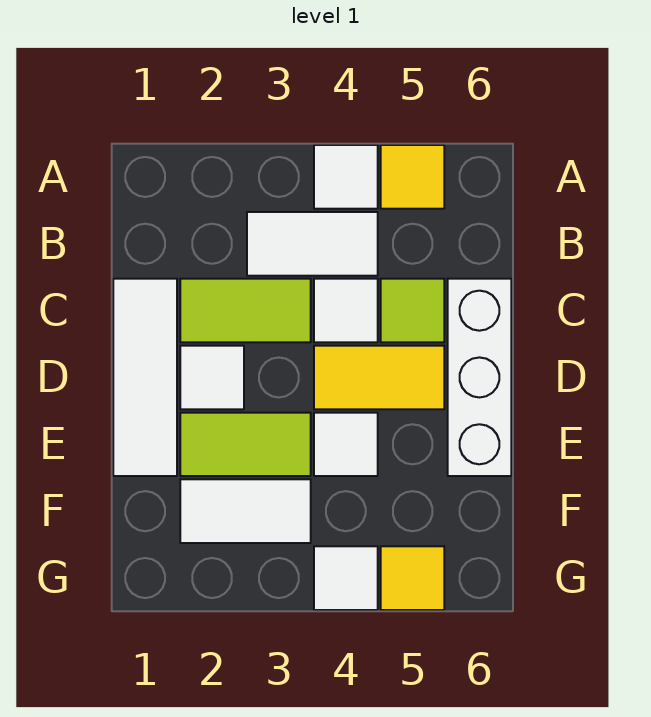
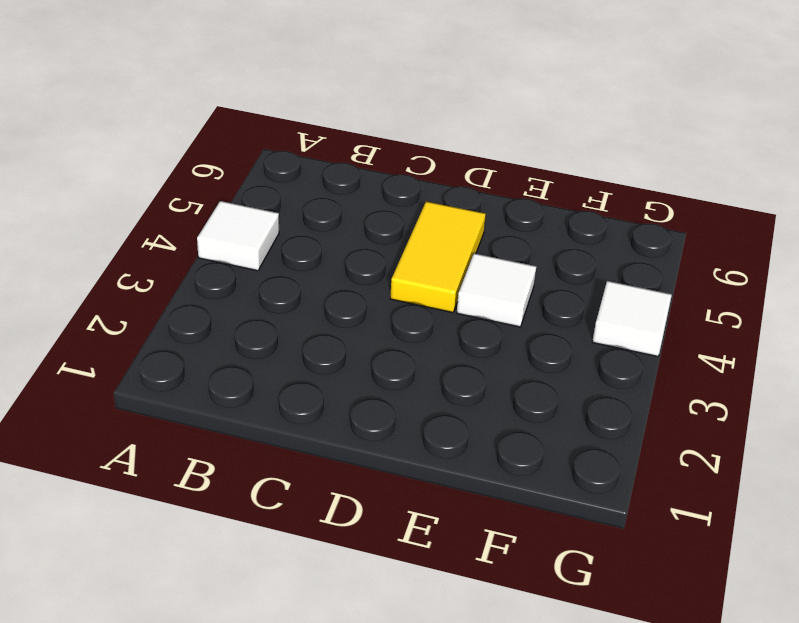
none -> yellow 1x1 tile [381,145,444,209]
none -> white 1x2 tile [247,212,378,276]
none -> white 1x3 tile [113,279,177,476]

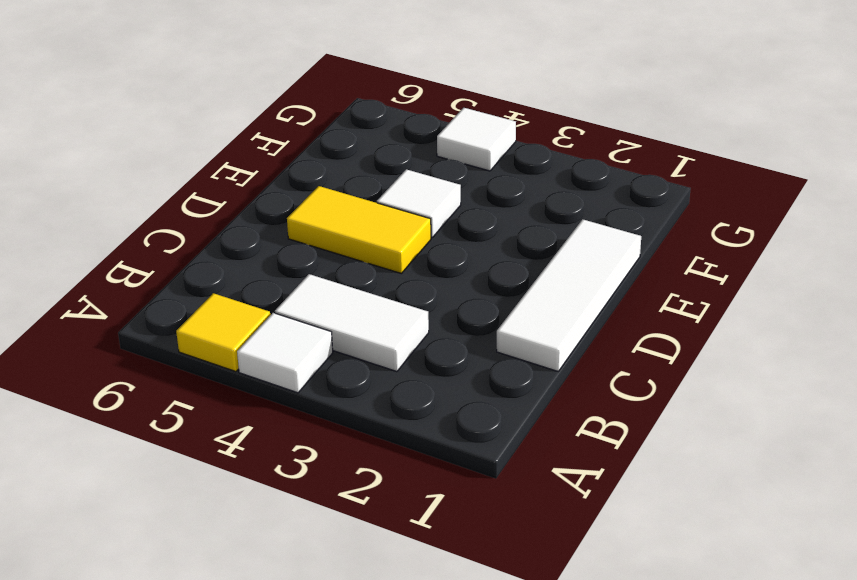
none -> lime 1x2 tile [180,279,311,342]
none -> white 1x1 tile [314,279,378,342]
none -> lime 1x1 tile [381,279,444,342]

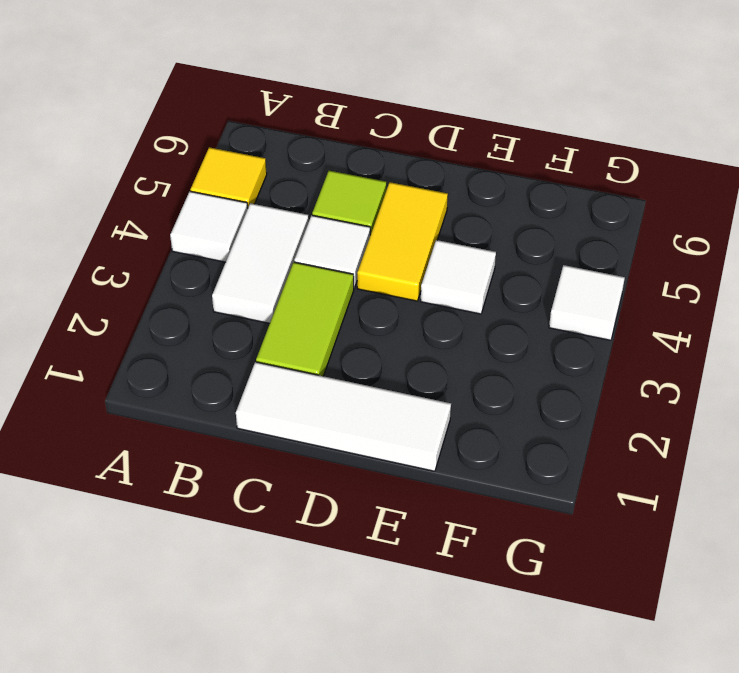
none -> white 1x3 brick [448,279,511,476]
none -> white 1x1 tile [180,346,244,409]
none -> lime 1x2 tile [180,413,311,476]

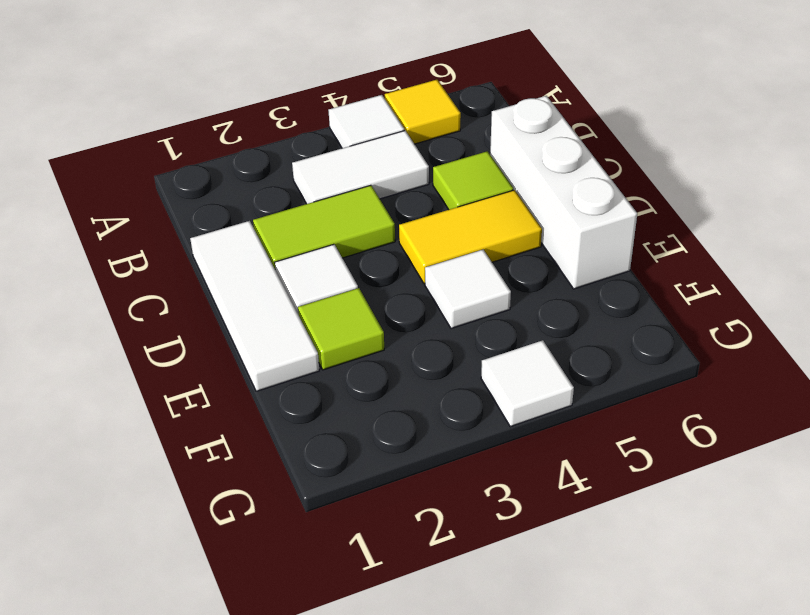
lime 1x1 tile [298,288,384,370] -> lime 1x2 tile [180,413,311,476]
none -> white 1x1 tile [314,279,378,342]
none -> white 1x2 tile [180,479,311,543]
none -> yellow 1x1 tile [381,546,444,610]

